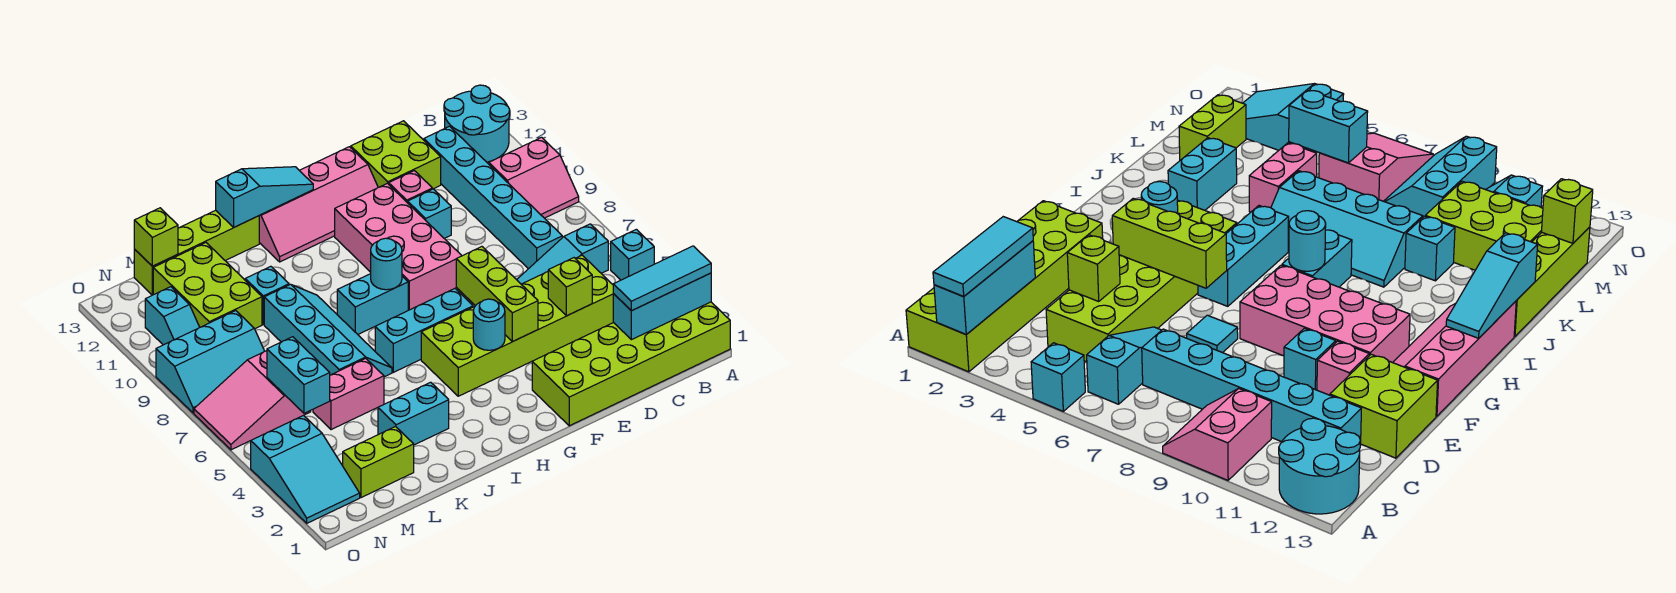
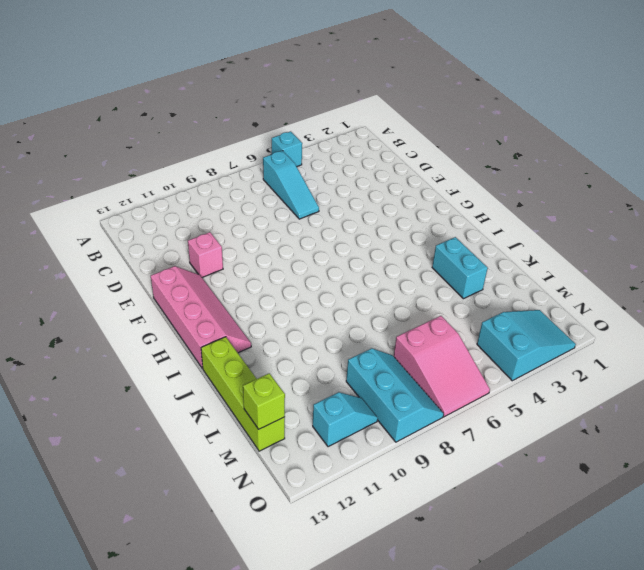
none -> lime 2x6 brick [532,302,730,426]
none -> pink 2x2 slope [489,137,579,218]
none -> cyan 2x2 round brick [444,85,510,162]
none -> lime 2x6 brick [421,255,614,396]

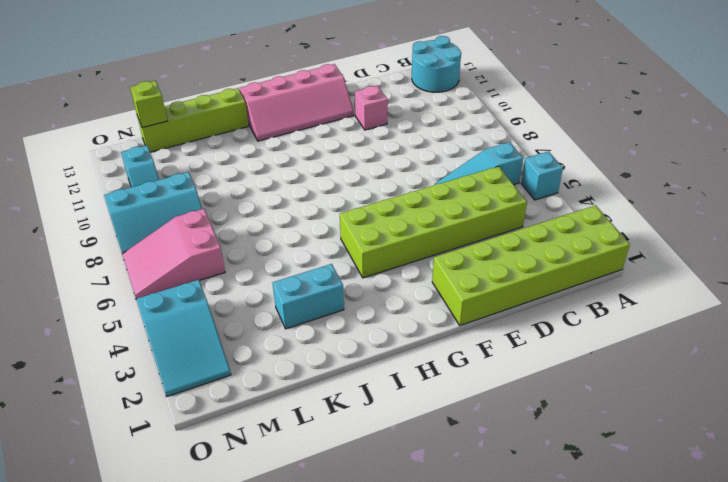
none -> pink 2x2 slope [489,137,579,218]
none -> cyan 1x6 brick [424,126,562,269]
none -> lime 2x2 brick [351,121,441,189]
none -> cyan 1x1 tile [1187,315,1238,353]

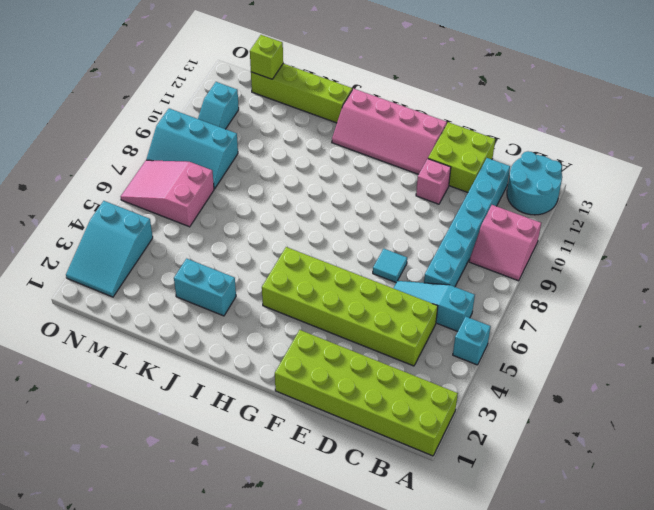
none -> cyan 1x1 brick [408,189,451,238]
none -> pink 2x4 brick [335,183,462,310]
none -> cyan 1x3 brick [375,289,473,372]
none -> cyan 1x2 brick [337,274,408,334]

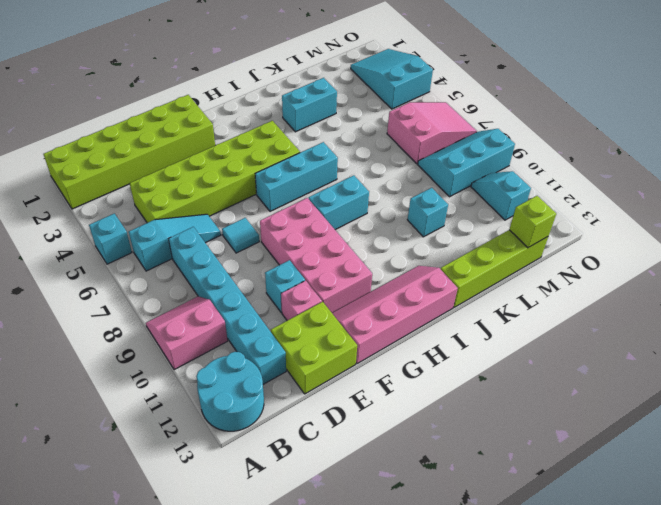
none -> cyan 2x4 slope [264,284,392,377]
none -> pink 1x2 brick [313,358,384,430]
none -> lime 1x2 brick [343,427,414,498]
none -> lime 2x3 brick [153,243,262,329]

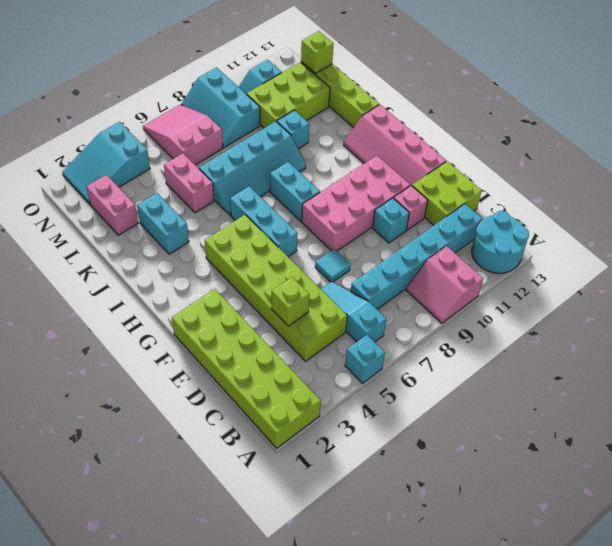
pink 1x2 brick [86,175,138,235] -> lime 1x2 brick [343,427,414,498]
none -> cyan 1x3 brick [613,273,711,340]
none -> lime 1x3 brick [456,247,538,342]
none -> cyan 1x1 round brick [473,299,505,350]
none -> cyan 1x1 round brick [371,238,402,290]

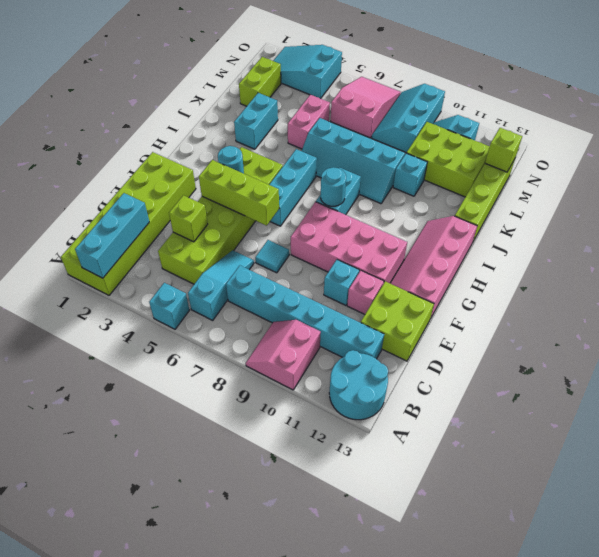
none -> cyan 1x3 slope [216,167,313,227]
none -> cyan 1x2 brick [267,337,330,413]
none -> cyan 1x3 tile [613,246,711,311]

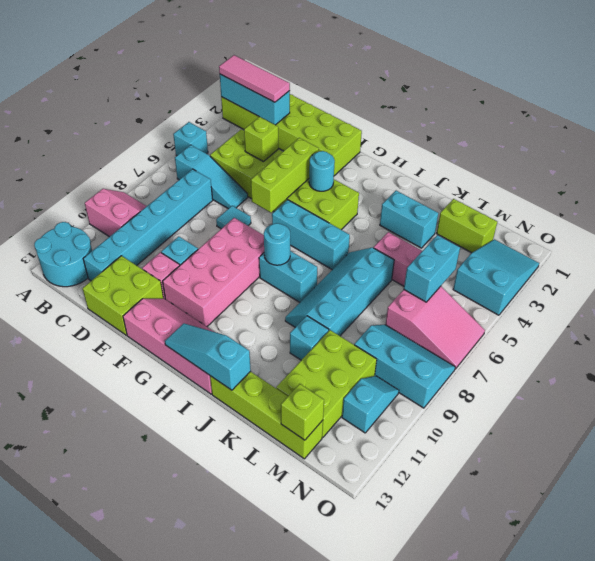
pink 1x3 tile [219,55,290,102] -> cyan 1x3 tile [613,246,711,311]

